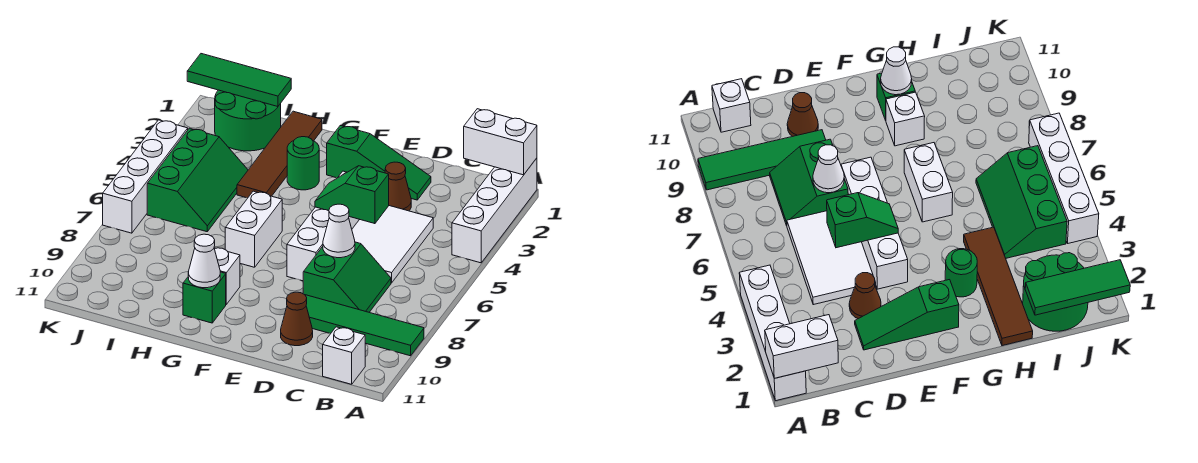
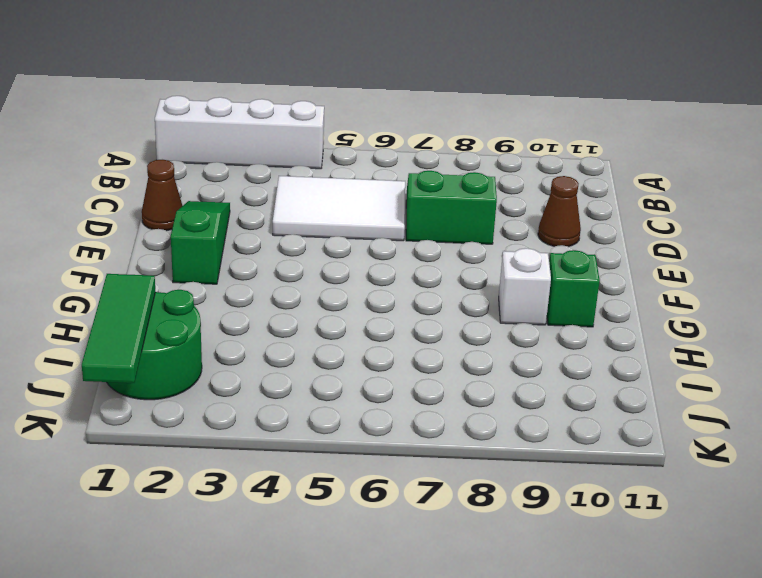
brown 1x1 cone [142,160,182,231] -> brown 1x1 cone moved to [385,162,411,211]
none -> green 1x4 tile [305,295,424,356]
none -> white 1x1 brick [323,327,365,384]
none -> white 1x4 brick [287,171,359,281]

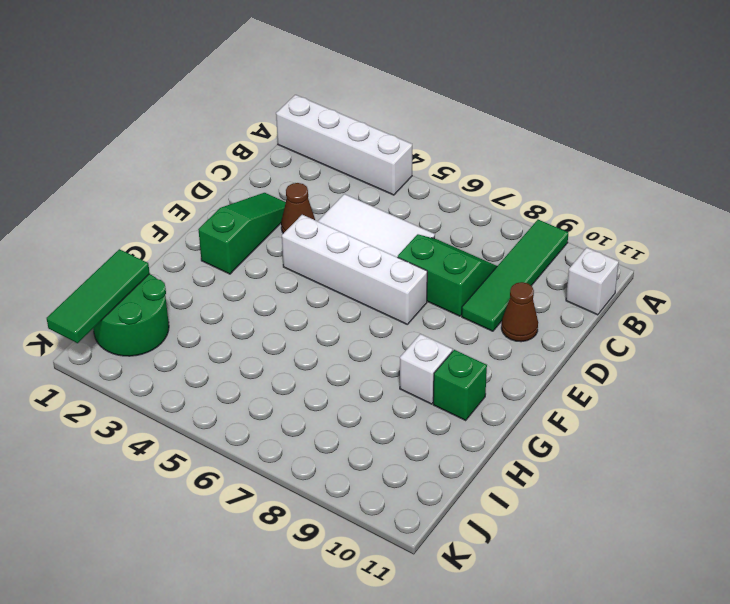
none -> green 1x1 round brick [287,137,319,190]
none -> white 1x2 brick [225,191,282,267]
none -> brown 1x4 tile [237,111,322,198]

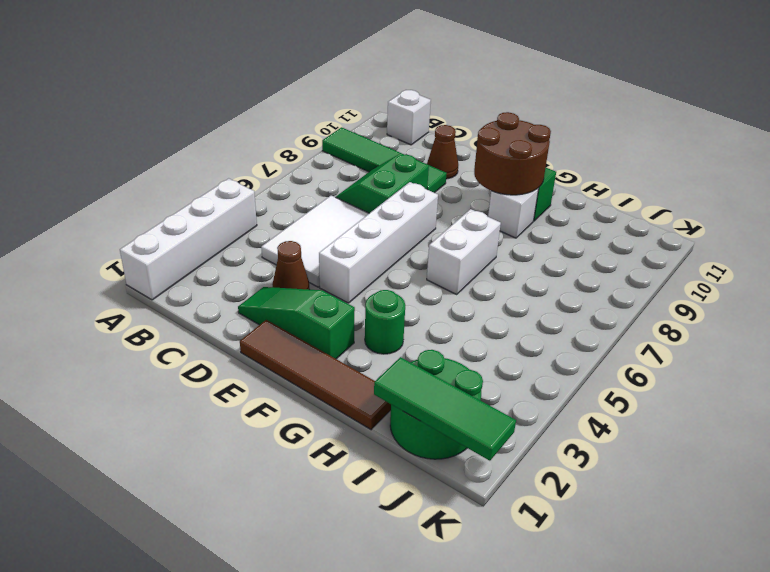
brown 1x4 tile [240,320,391,430] -> brown 1x4 tile turned to [237,111,322,198]
brown 2x2 round brick [474,112,551,195] -> white 1x1 cone [188,234,220,288]
none -> green 2x3 slope [147,128,248,232]
none -> white 1x4 brick [103,120,188,233]
none -> white 1x2 brick [464,109,537,175]

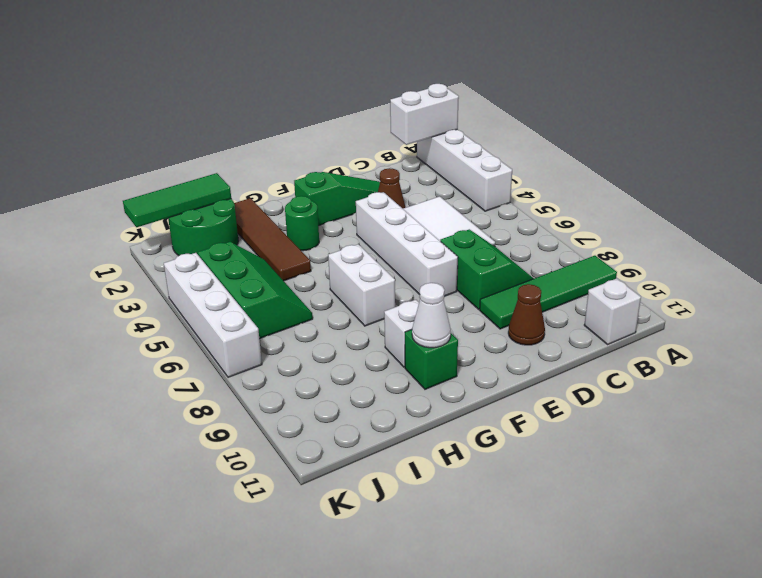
none -> green 1x2 slope [315,166,389,224]
none -> white 1x1 cone [323,204,355,258]

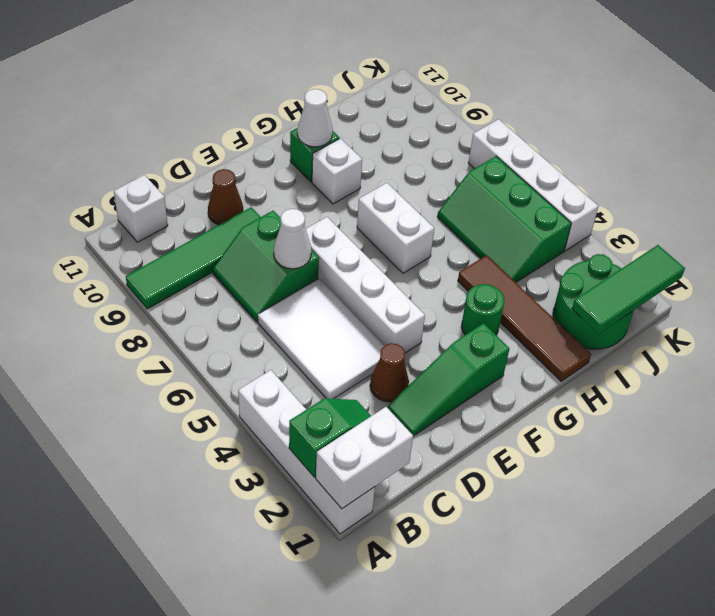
green 1x2 slope [289,398,371,477] -> green 1x2 slope moved to [315,166,389,224]

